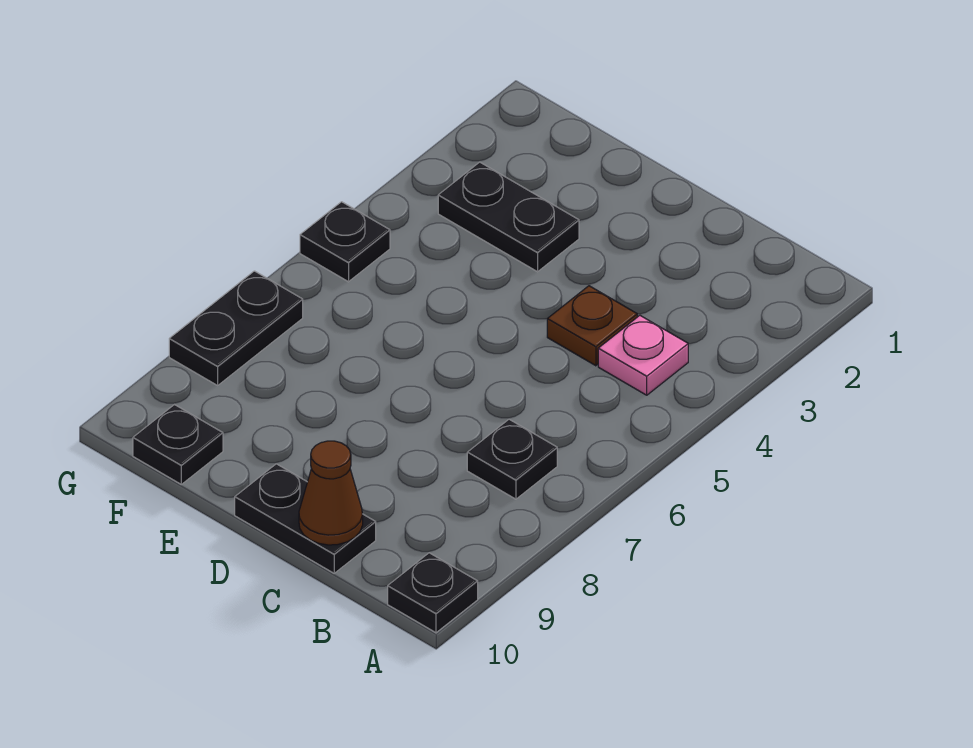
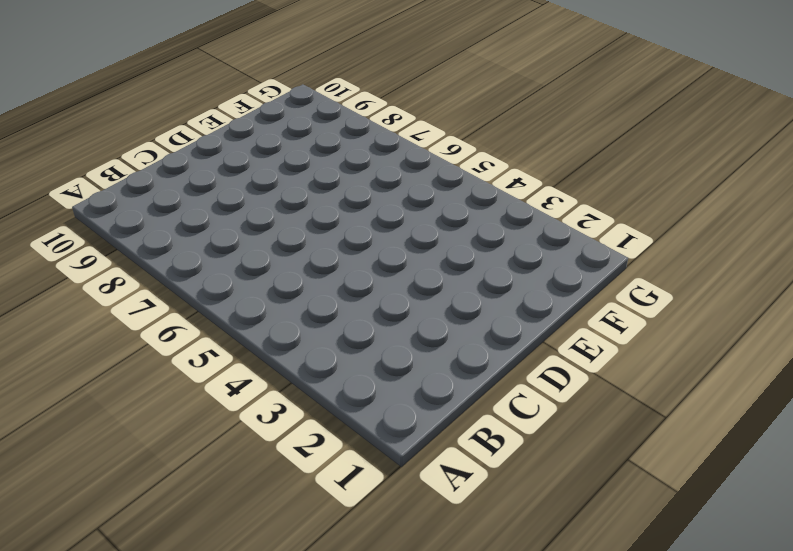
none -> black 1x1 plate [388,553,478,633]
none -> pink 1x1 plate [598,316,688,395]

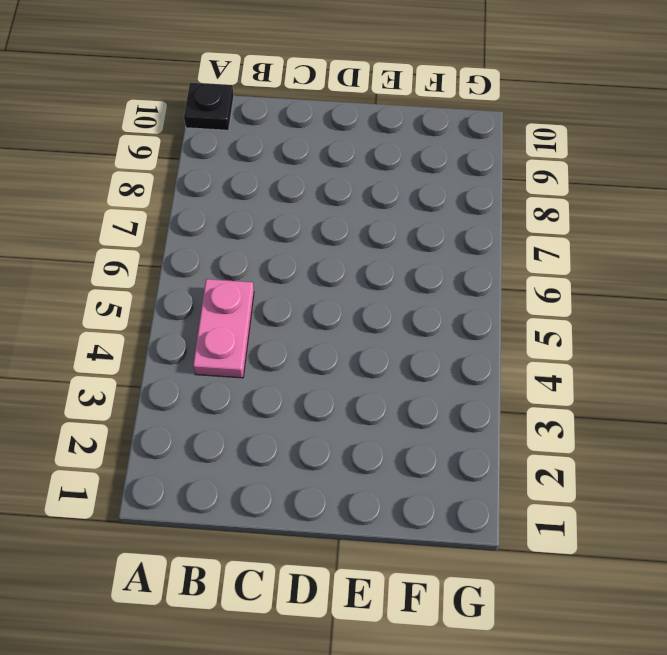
pink 1x2 plate [193,279,254,378] -> pink 1x1 plate [598,316,688,395]
none -> black 1x1 plate [467,419,557,499]
none -> brown 1x1 plate [547,286,637,366]

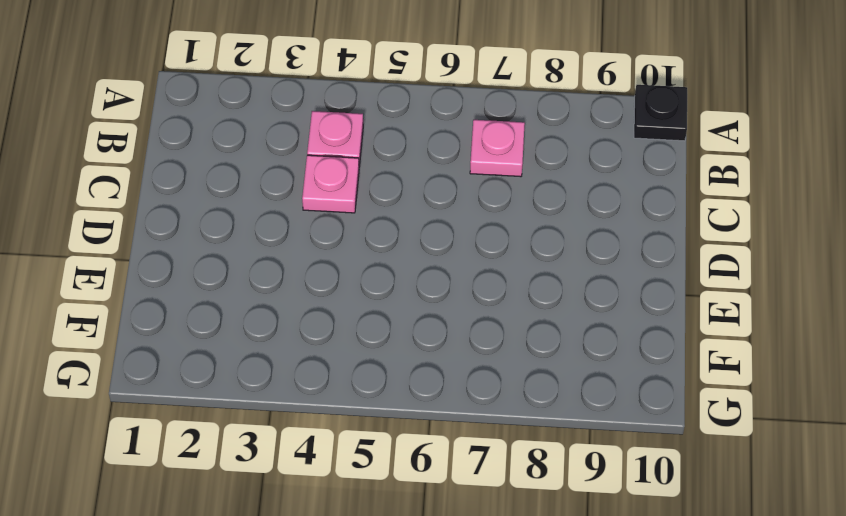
pink 1x1 plate [470,120,525,177] -> black 1x1 plate [467,419,557,499]
pink 1x1 plate [302,155,359,213] -> brown 1x1 plate [547,286,637,366]
none -> black 1x2 plate [235,464,376,573]
none -> black 1x2 plate [438,162,579,272]

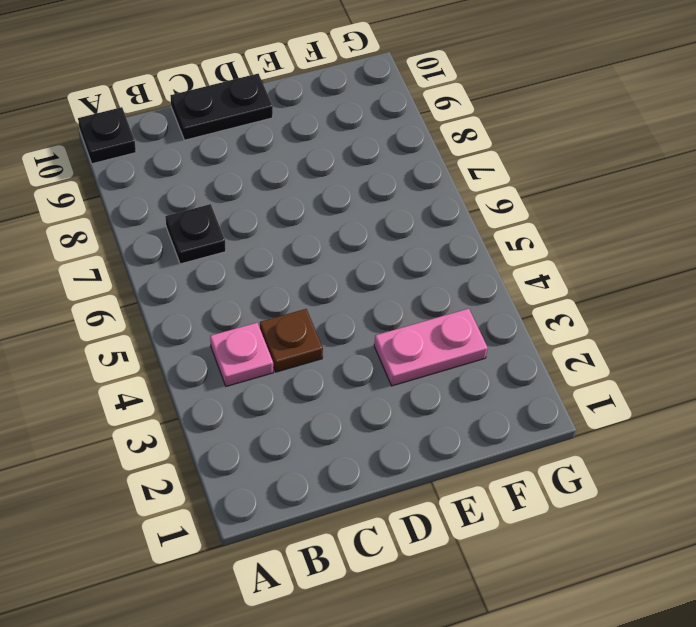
pink 1x2 plate [374,309,488,386] -> black 1x2 plate [438,162,579,272]
none -> black 1x1 plate [133,405,223,484]
none -> black 1x1 plate [300,202,390,282]

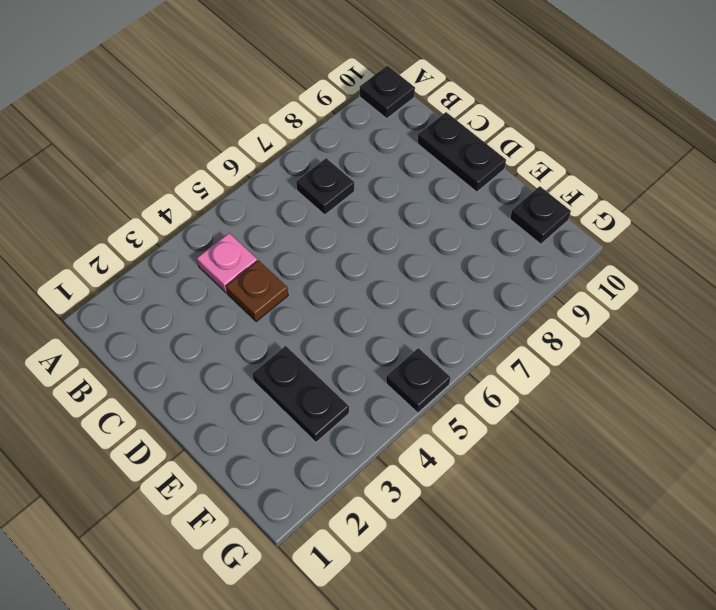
none -> black 1x2 plate [169,271,303,385]
none -> brown 1x1 cone [299,441,363,545]

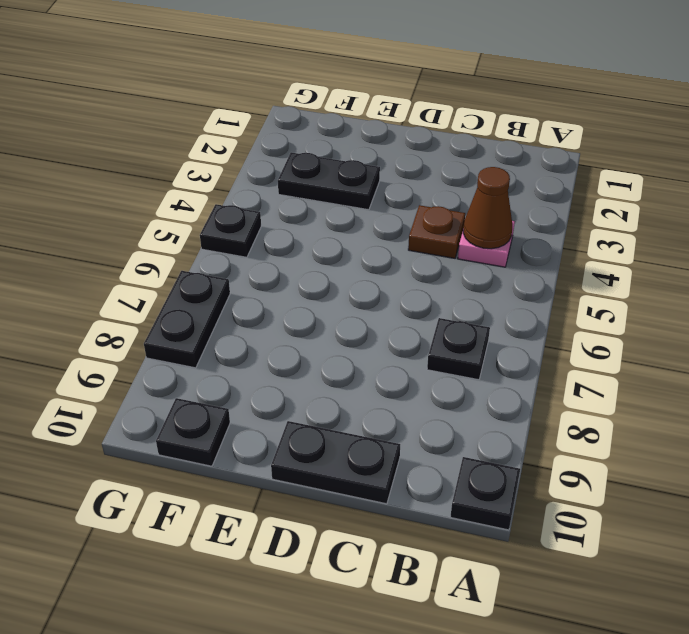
brown 1x1 cone [463,167,512,249] -> brown 1x1 cone moved to [299,441,363,545]

